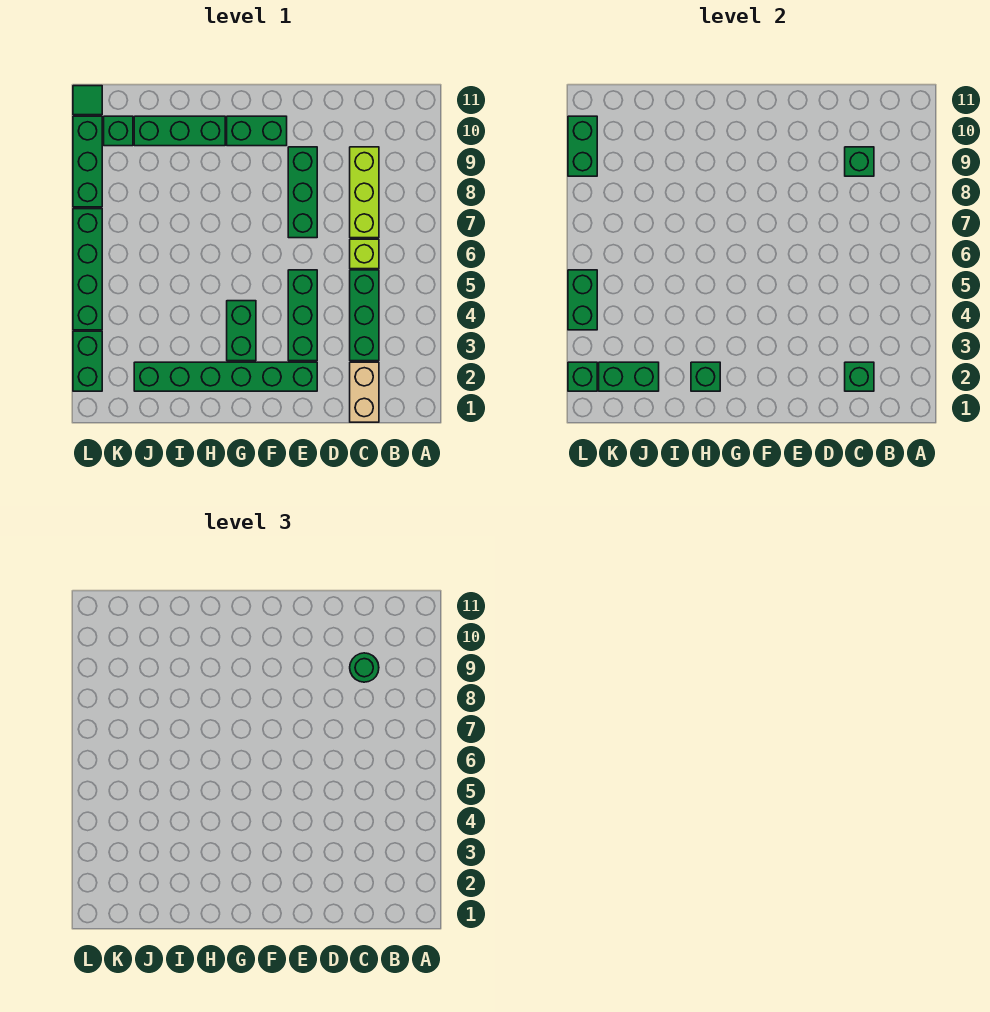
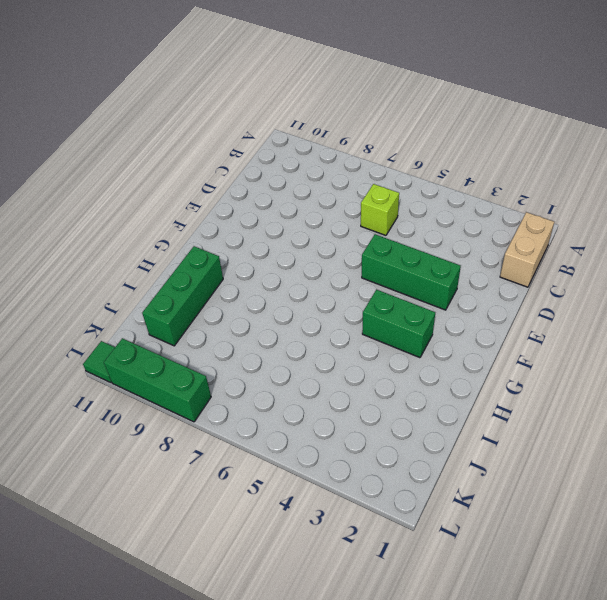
tan 1x2 brick [500,212,554,287] -> tan 1x2 brick turned to [350,362,379,422]
none -> green 1x3 brick [350,270,379,361]
none -> lime 1x3 brick [350,147,379,238]
none -> green 1x6 brick [134,362,317,391]

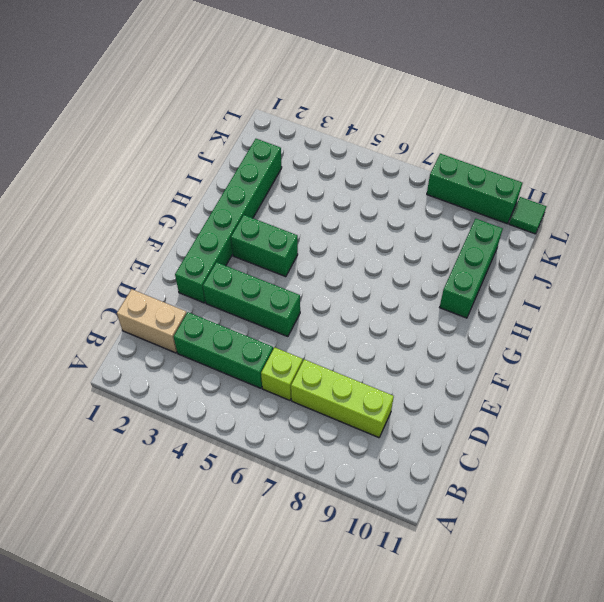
none -> green 1x3 brick [288,147,317,238]
none -> green 1x2 brick [227,116,287,146]
none -> green 1x1 brick [104,116,133,146]

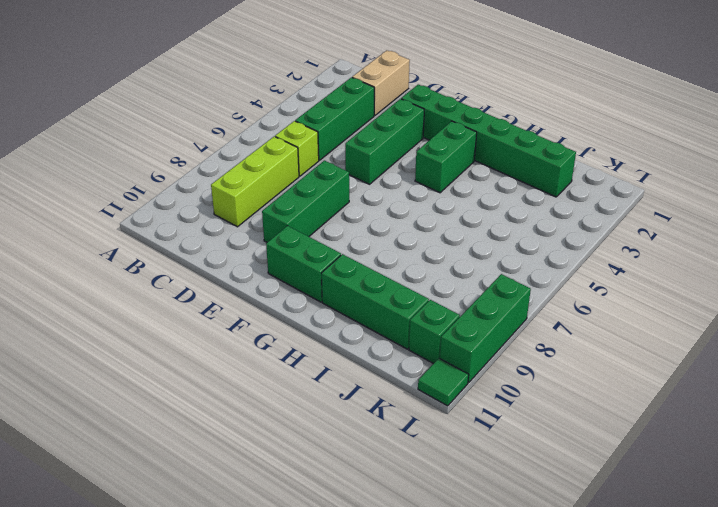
none -> green 1x2 brick [73,331,102,391]
none -> green 1x4 brick [73,209,102,330]
none -> green 1x1 brick [845,362,874,391]

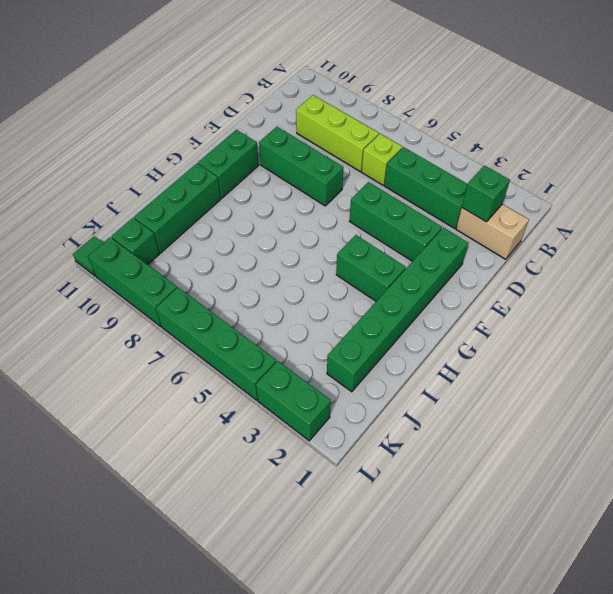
none -> green 1x1 brick [845,147,874,176]
none -> green 1x1 brick [691,362,720,391]
none -> green 1x2 brick [599,362,659,391]

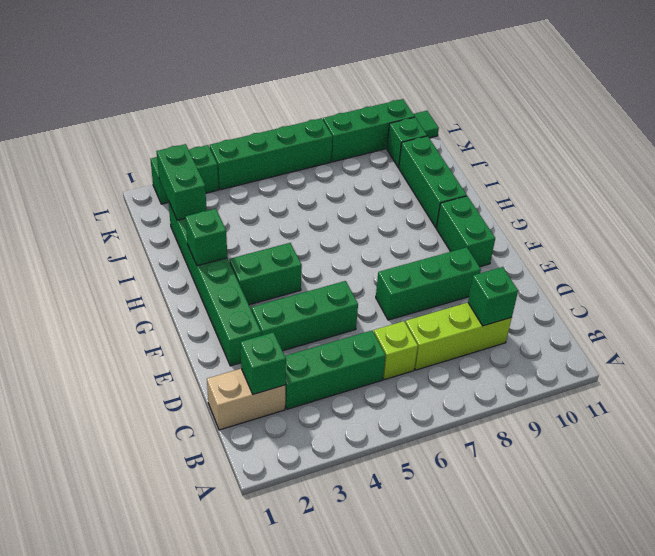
none -> green 1x1 brick [568,362,597,391]
none -> green 1x2 brick [568,270,597,330]
none -> green 1x2 brick [568,116,597,176]

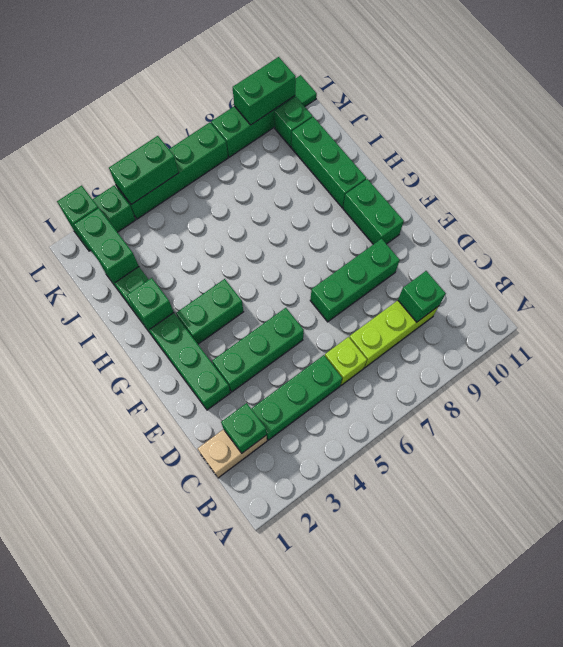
none -> green 1x1 round brick [350,653,379,682]

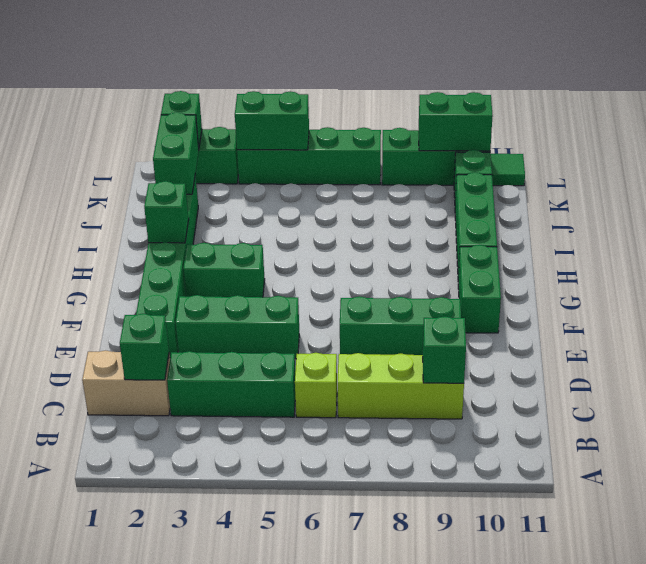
none -> green 1x1 round brick [350,653,379,682]

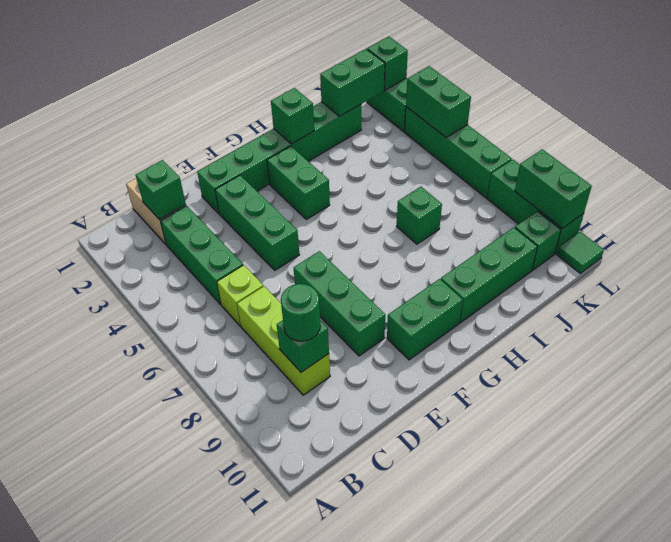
green 1x1 brick [397,187,442,244] -> none

